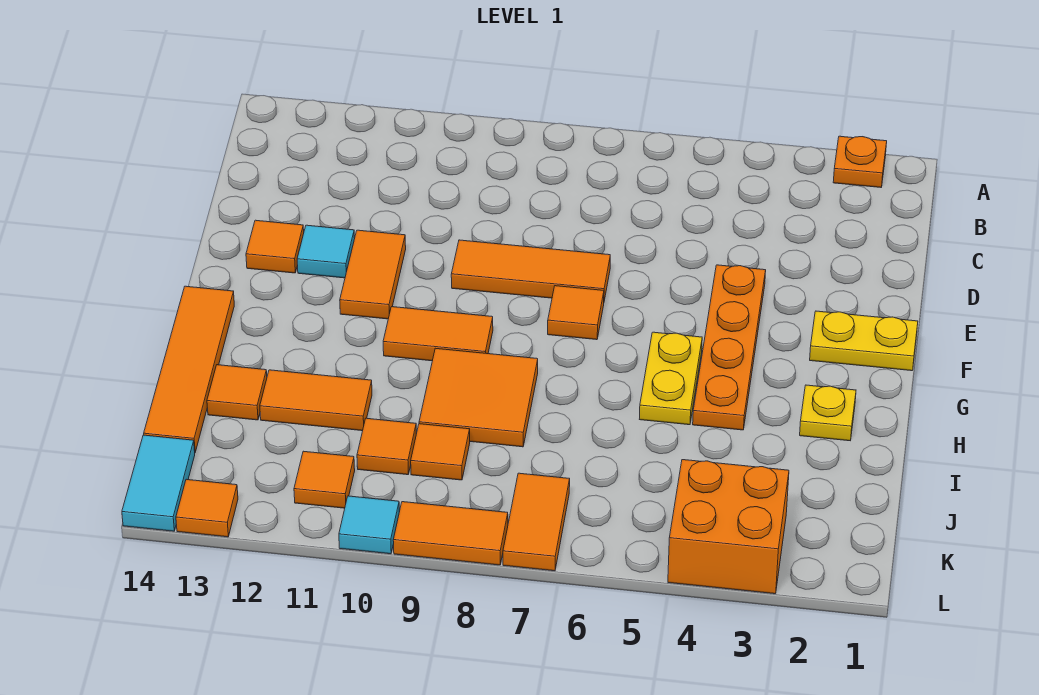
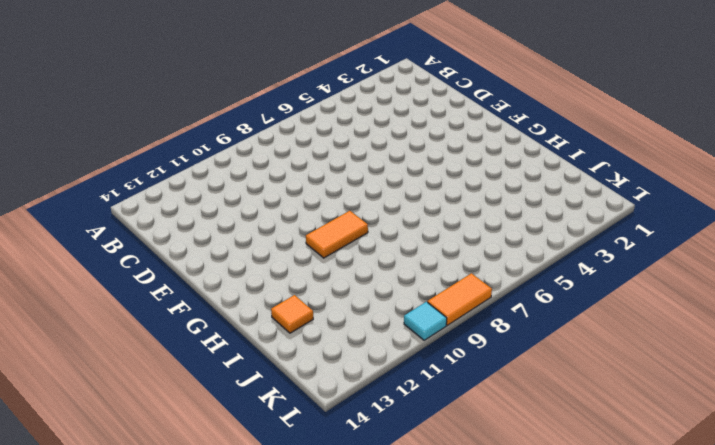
none -> orange 1x1 plate [833,136,887,187]
none -> orange 1x4 plate [693,265,766,430]
none -> orange 1x3 tile [451,240,610,301]

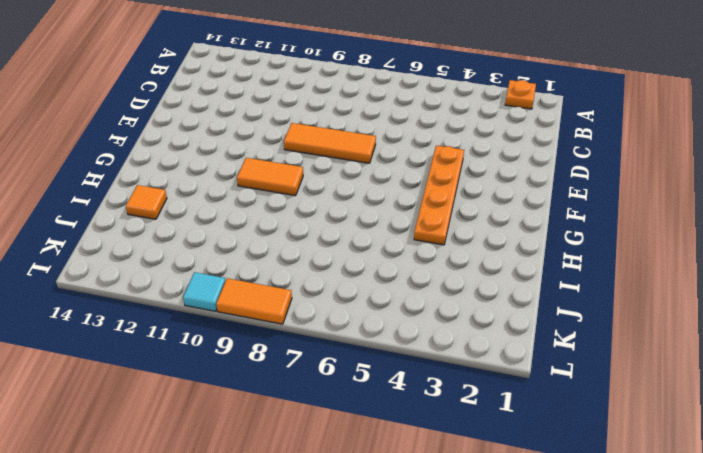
none -> orange 1x2 tile [340,230,406,319]
none -> cyan 1x1 tile [297,225,355,278]
none -> orange 1x1 tile [246,220,304,273]

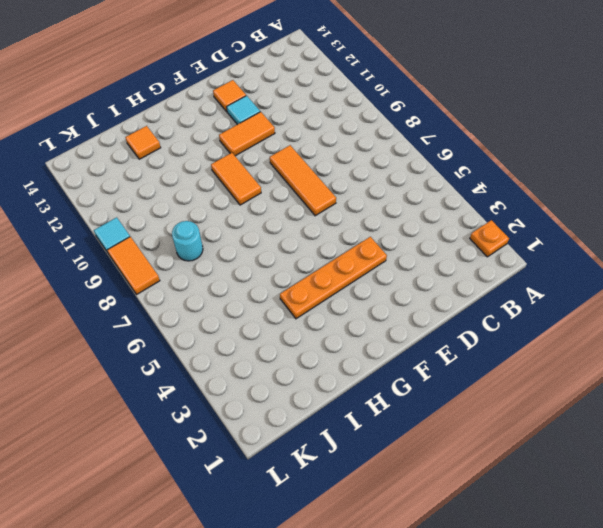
cyan 1x1 round brick [172,221,203,261] -> none
none -> yellow 1x2 plate [810,311,918,371]
none -> orange 1x1 tile [548,286,604,340]
none -> yellow 1x2 plate [640,332,702,425]

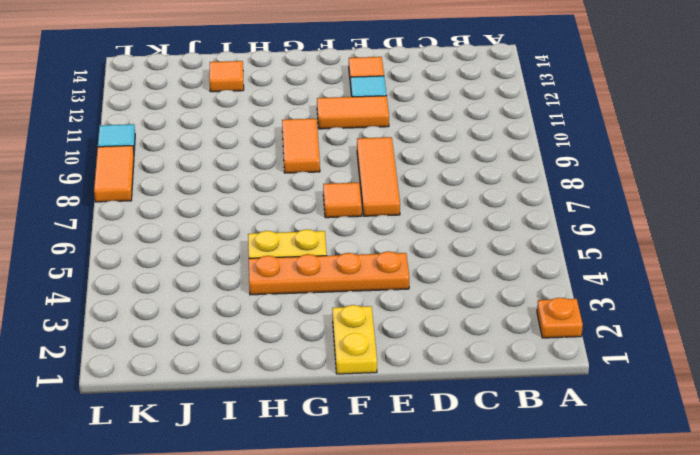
none -> orange 1x4 tile [144,286,234,452]
none -> yellow 1x1 plate [800,385,856,441]
none -> orange 2x2 tile [419,348,538,447]

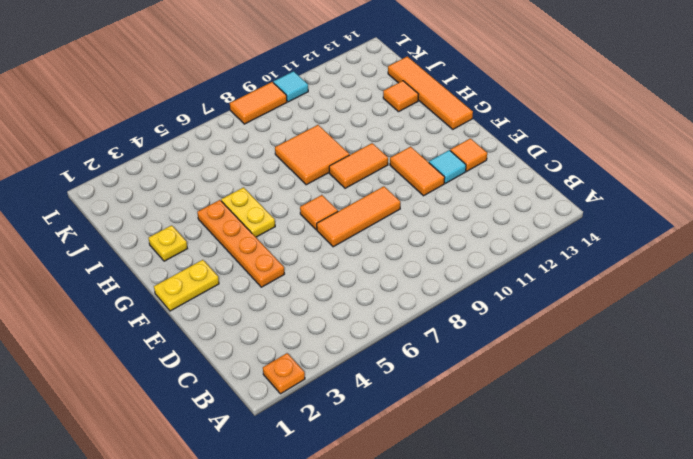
none -> orange 1x2 tile [260,370,372,431]
none -> orange 1x1 tile [411,424,470,480]
none -> orange 1x1 tile [357,418,416,475]

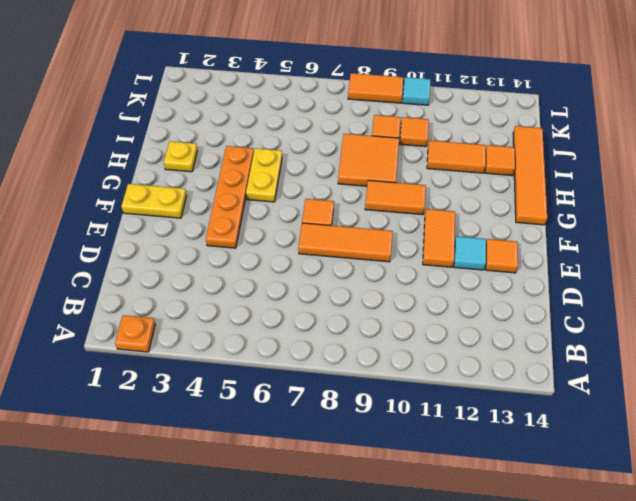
none -> orange 2x2 brick [668,460,789,594]
none -> orange 1x2 tile [503,473,570,571]
none -> orange 1x1 tile [294,451,355,508]

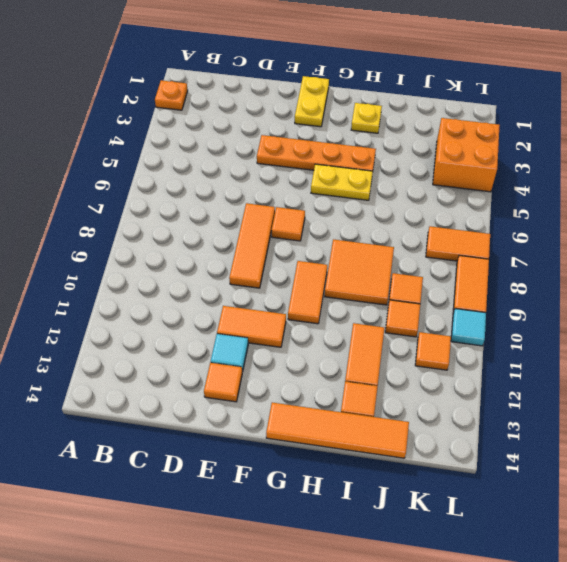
none -> cyan 1x2 tile [122,435,195,531]
none -> orange 1x1 tile [176,479,238,537]

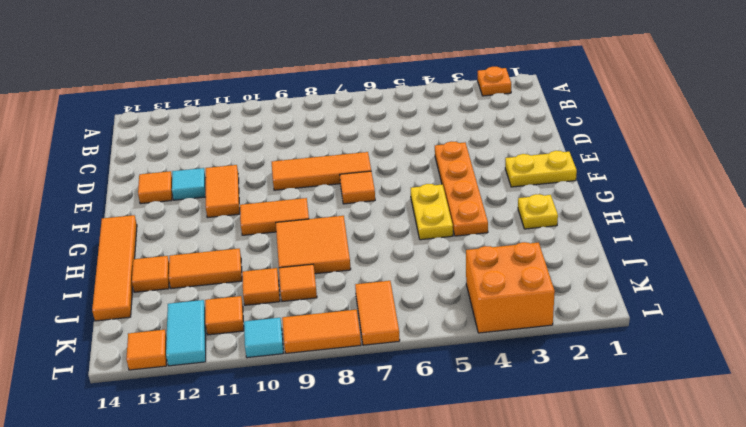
cyan 1x2 tile [166,300,206,366] -> cyan 1x2 tile moved to [122,435,195,531]

